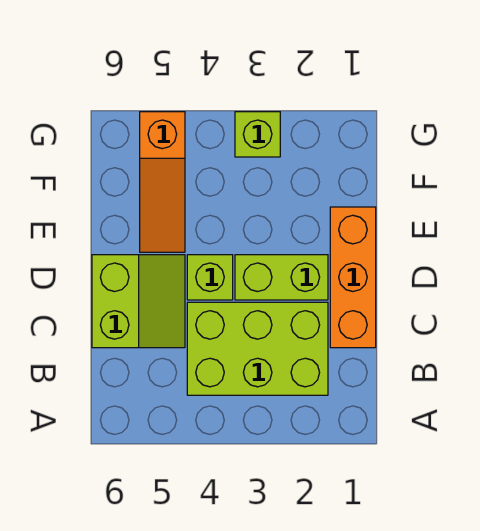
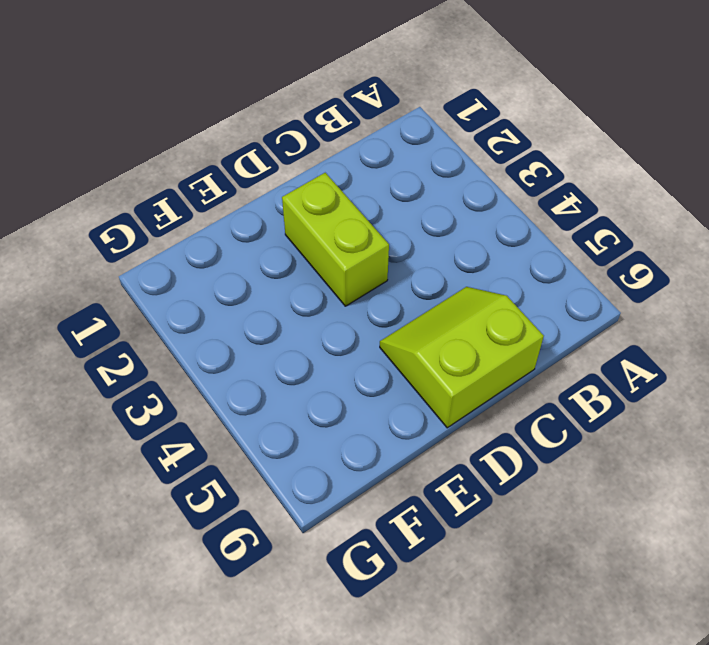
none -> lime 2x3 brick [187,302,328,395]
none -> orange 1x3 brick [330,207,376,348]

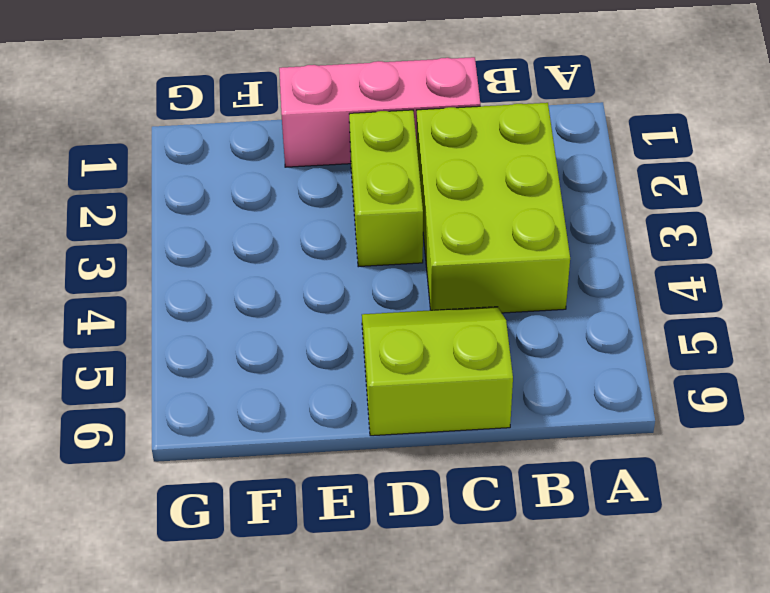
pink 1x3 brick [279,57,480,167] -> orange 1x3 brick [330,207,376,348]
none -> lime 1x1 brick [187,255,233,300]
none -> orange 1x3 slope [140,112,185,252]

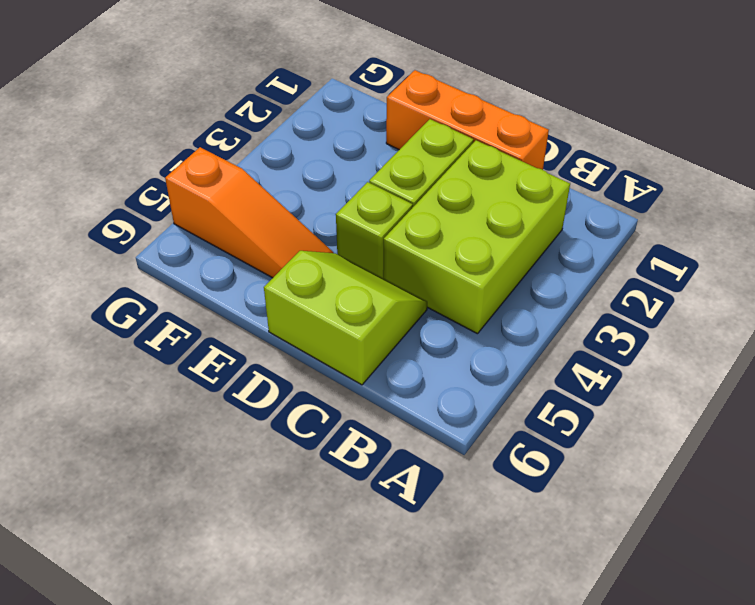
none -> lime 1x1 brick [235,112,280,157]

